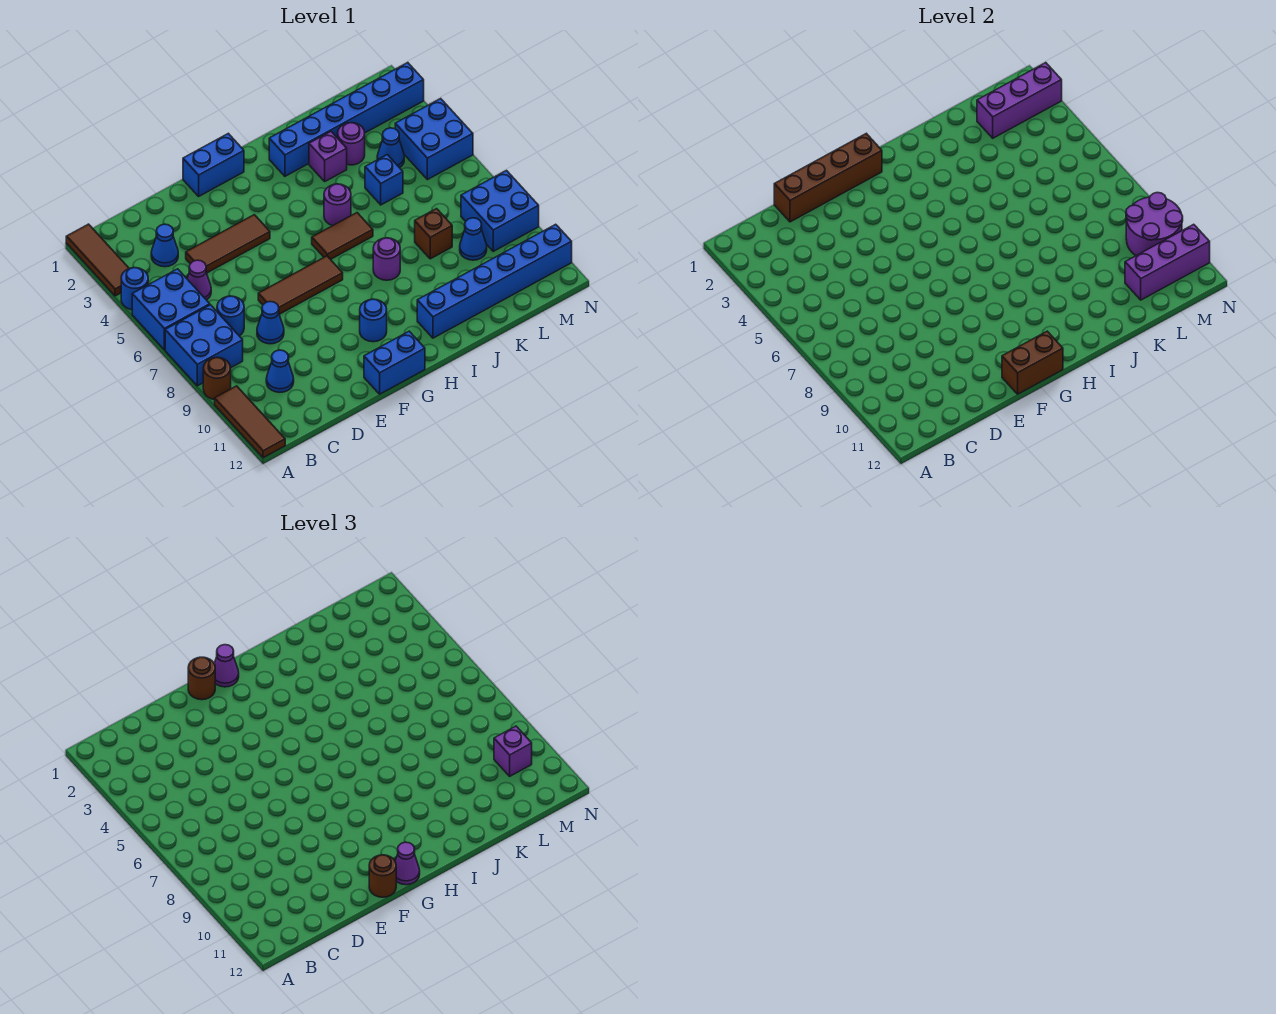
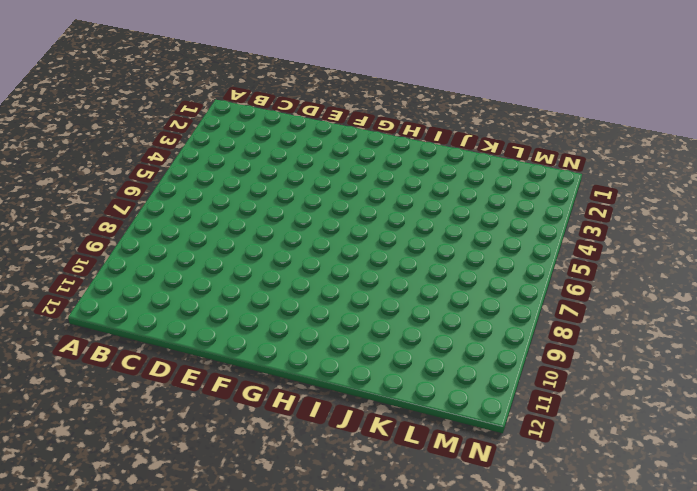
none -> brown 1x3 tile [66,224,129,296]
none -> blue 1x1 round brick [121,268,148,310]
none -> blue 2x2 brick [132,269,210,350]
none -> blue 2x2 brick [165,305,243,386]

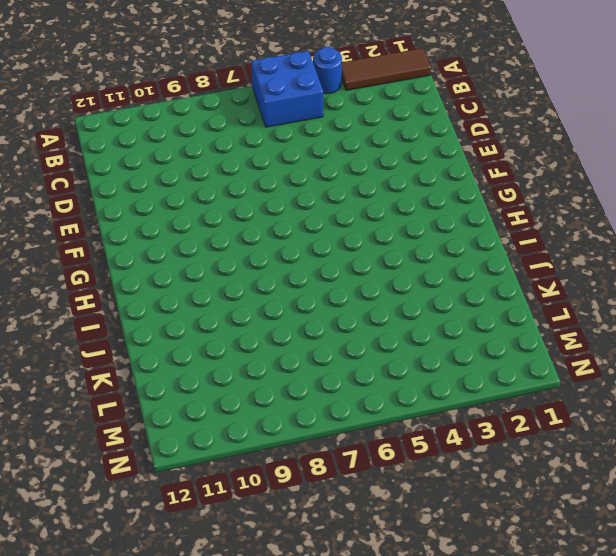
none -> blue 2x2 brick [165,305,243,386]
none -> brown 1x1 round brick [203,358,231,400]
none -> brown 1x3 tile [215,386,285,458]
none -> blue 1x1 cone [151,224,178,267]

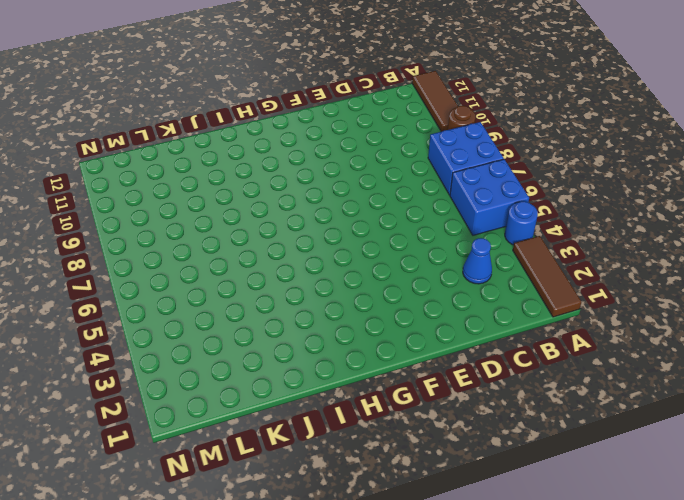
none -> purple 1x1 cone [187,260,211,300]
none -> blue 1x1 round brick [217,296,244,336]
none -> blue 1x1 cone [266,350,294,392]
none -> brown 1x3 tile [186,215,270,273]

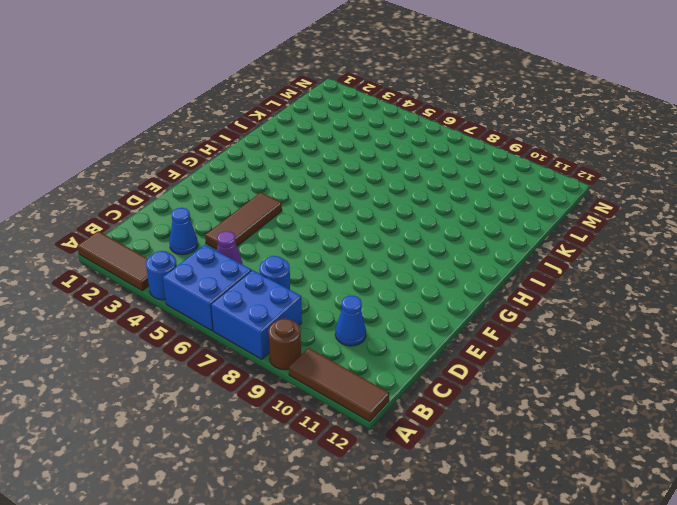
none -> blue 1x1 cone [257,301,284,344]
none -> brown 1x3 tile [258,256,343,314]
none -> blue 1x2 brick [183,133,244,196]
none -> blue 1x2 brick [364,331,425,394]

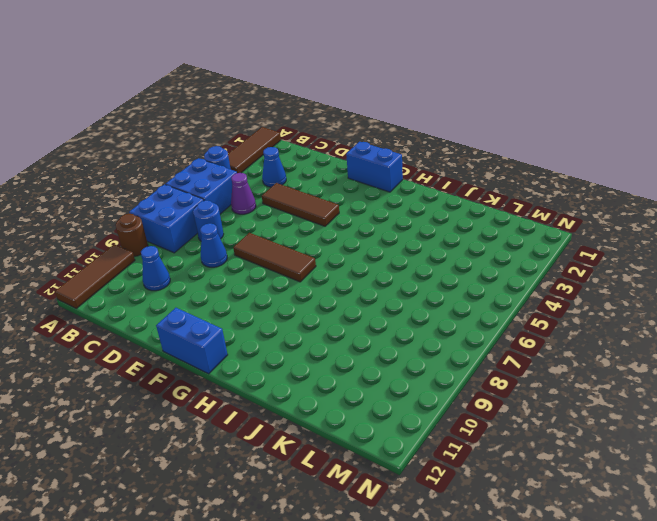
none -> blue 1x1 round brick [360,299,387,342]
none -> brown 1x2 tile [312,213,373,259]
none -> blue 1x6 brick [269,63,424,176]
none -> purple 1x1 round brick [324,184,351,226]

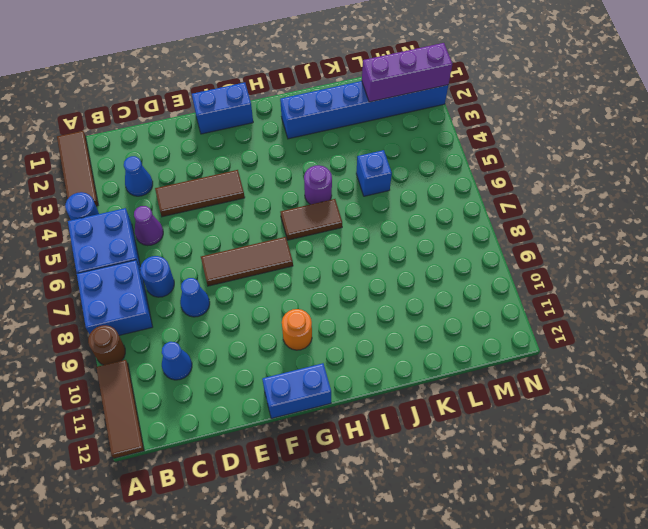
orange 1x1 round brick [282,309,312,350] -> blue 1x1 round brick [360,299,387,342]
none -> purple 1x1 round brick [373,238,400,280]
none -> blue 1x6 brick [417,224,572,338]
none -> purple 1x1 brick [309,132,347,181]
none -> purple 1x1 round brick [338,123,365,165]

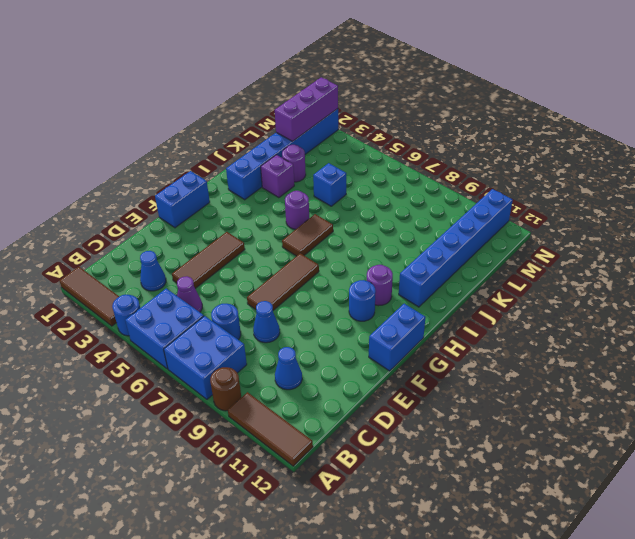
purple 1x1 round brick [367,265,393,306] -> purple 1x1 round brick moved to [373,238,400,280]
none -> brown 1x1 brick [415,209,452,259]
none -> blue 1x1 cone [377,128,404,168]
none -> blue 1x1 cone [460,218,487,260]
none -> blue 2x2 brick [395,99,473,180]

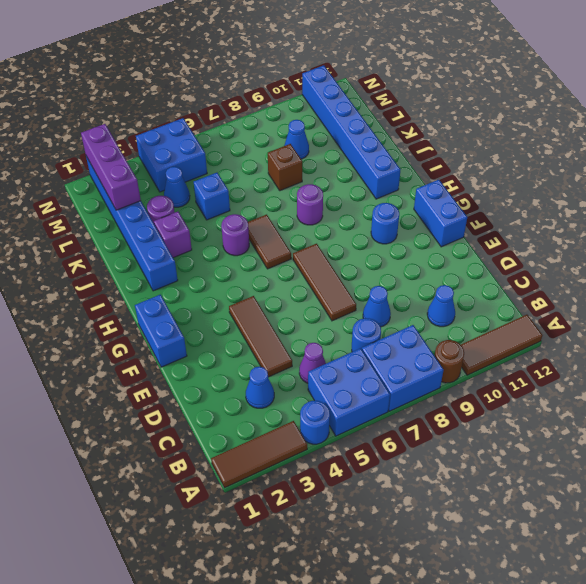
none -> blue 2x2 brick [461,171,539,251]
none -> brown 1x4 brick [774,133,882,222]
none -> brown 1x2 brick [1002,331,1063,394]
none -> purple 1x3 brick [1125,224,1210,300]

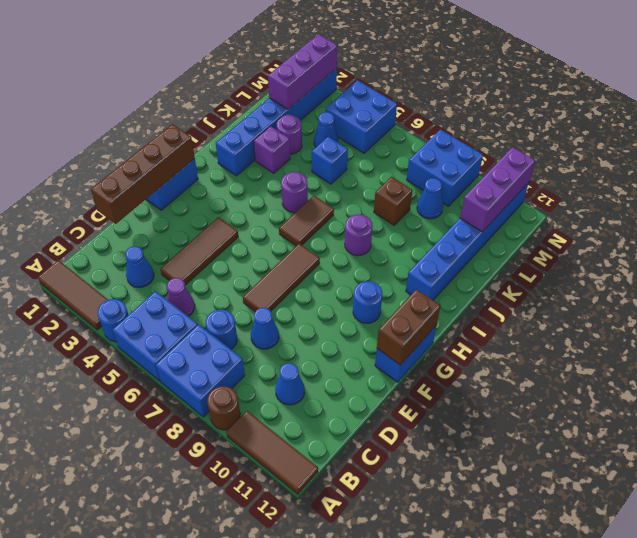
none -> purple 2x2 round brick [1126,193,1183,256]
none -> brown 1x1 round brick [188,657,215,700]
none -> brown 1x1 round brick [369,855,396,897]
none -> purple 1x1 cone [214,645,239,687]

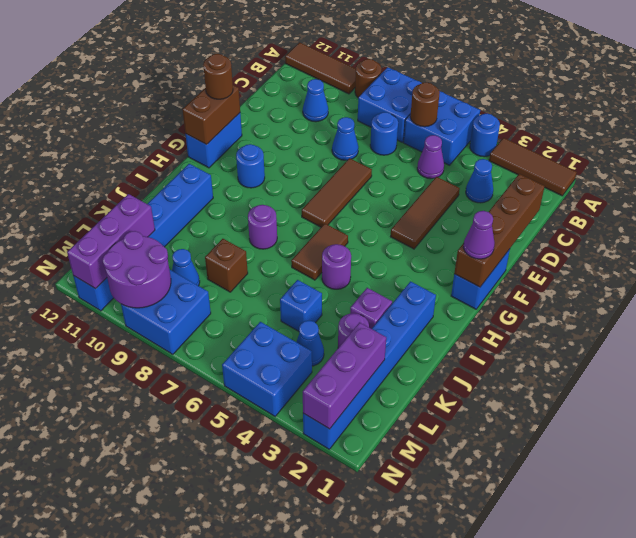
brown 1x1 round brick [410,82,440,127] -> brown 1x1 round brick moved to [188,657,215,700]
none -> purple 1x1 cone [395,842,420,885]
none -> purple 1x1 brick [494,726,532,776]

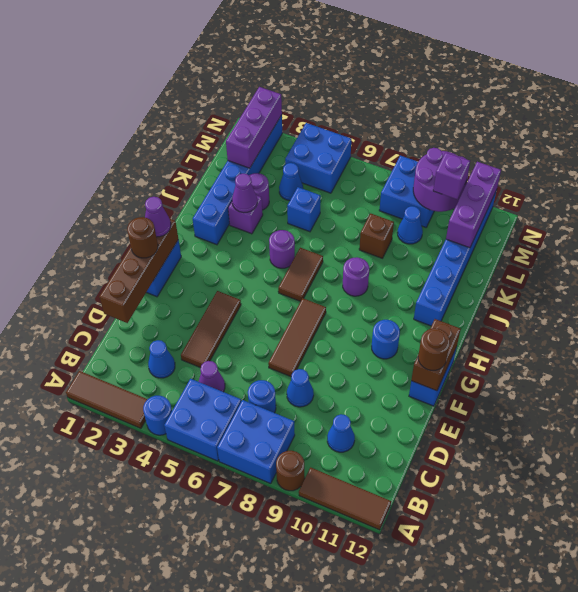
purple 1x1 cone [232,174,257,213] -> purple 1x1 cone moved to [395,842,420,885]

